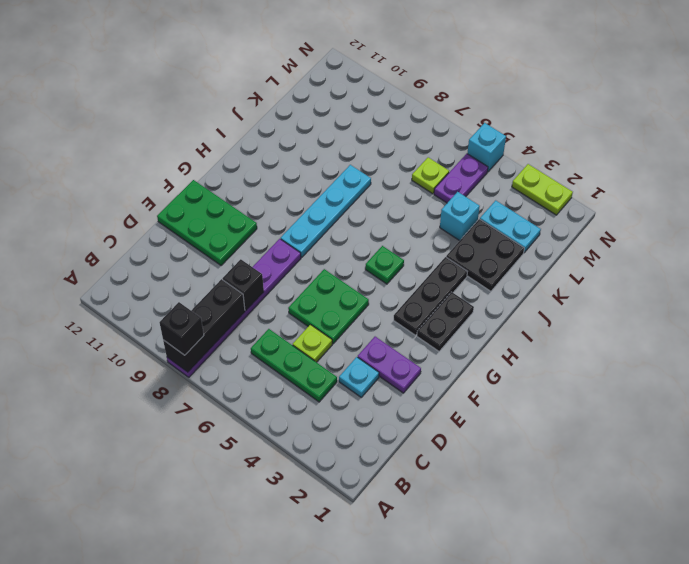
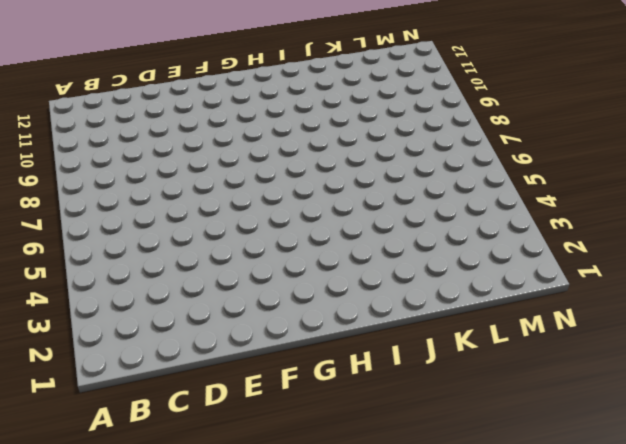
none -> purple 1x6 plate [167,239,301,377]
none -> green 1x3 plate [251,329,337,402]
none -> cyan 1x1 plate [339,357,379,397]

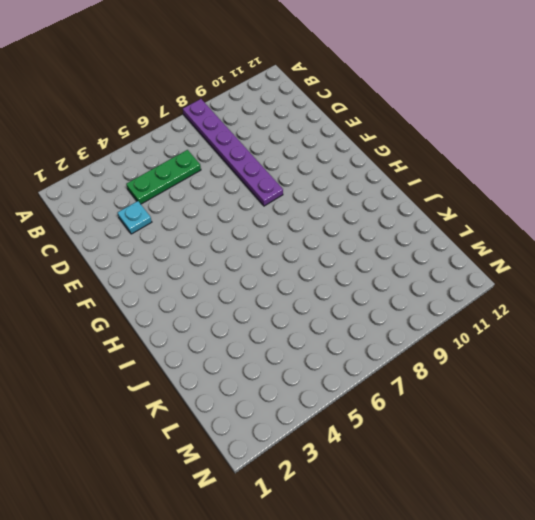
none -> lime 1x1 plate [293,325,332,362]
none -> purple 1x2 plate [358,337,421,393]
none -> green 2x2 plate [288,269,369,344]

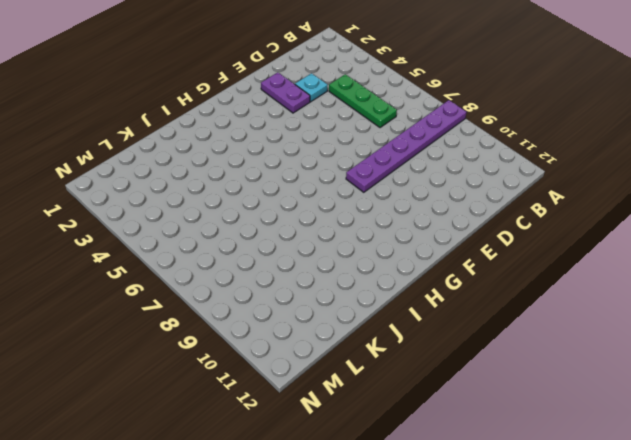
none -> lime 1x1 plate [293,325,332,362]
none -> green 2x2 plate [288,269,369,344]
none -> green 2x3 plate [157,180,257,265]

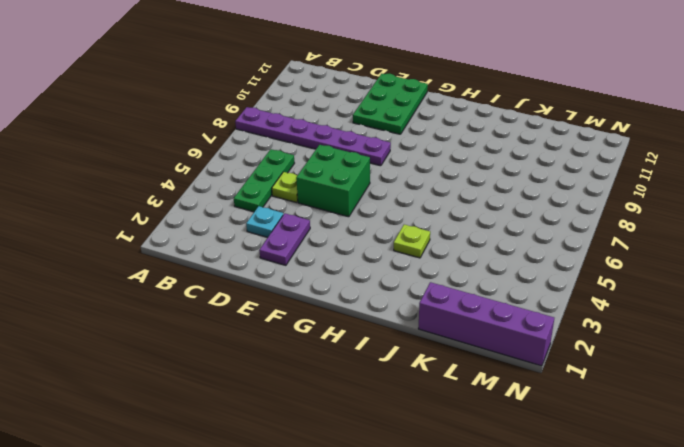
green 2x2 brick [296,145,370,217] -> green 2x2 plate [288,269,369,344]
lime 1x1 plate [394,225,430,258] -> lime 1x1 plate moved to [412,157,449,194]
purple 1x4 brick [418,282,554,366] -> none
none -> black 1x2 plate [417,292,474,351]
none -> black 1x3 plate [394,257,467,335]
none -> cyan 1x4 plate [281,165,371,257]

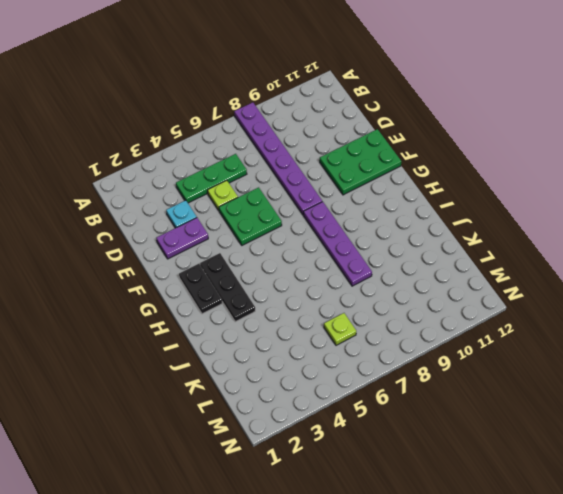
purple 1x4 plate [304,202,372,286] -> cyan 1x4 plate [281,165,371,257]
none -> green 1x1 plate [365,246,404,284]
none -> black 2x2 plate [446,219,524,291]
none -> cyan 1x1 brick [440,192,480,241]

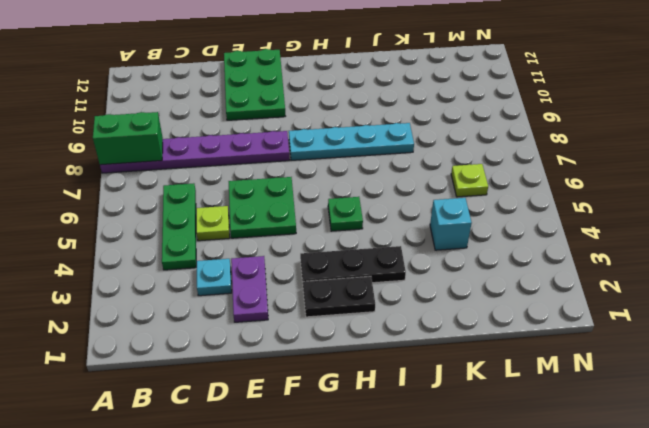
green 1x2 brick [93,112,163,165] -> black 1x3 brick [163,279,245,372]
none -> black 2x2 plate [446,219,524,291]
none -> cyan 1x2 plate [480,200,541,253]
none -> purple 1x2 plate [434,154,488,203]

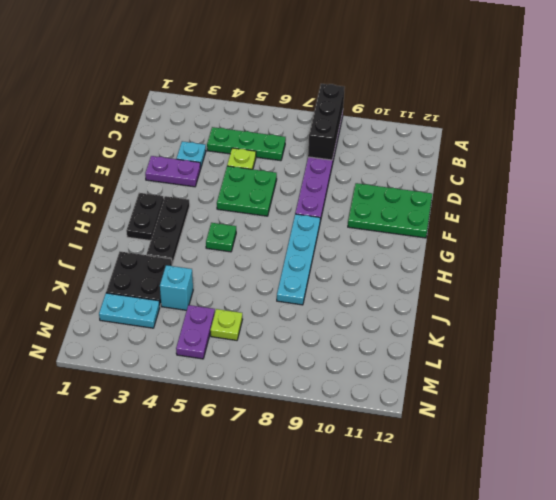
none -> lime 1x2 plate [512,164,573,215]
none -> cyan 1x1 brick [467,123,506,172]
none -> black 1x1 brick [222,259,264,310]

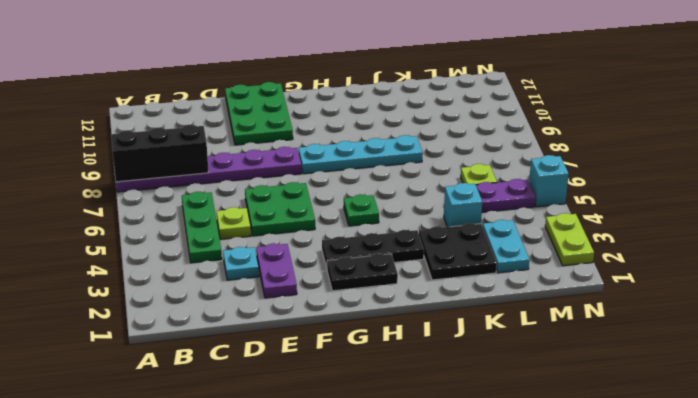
none -> black 1x1 brick [222,259,264,310]
none -> black 1x1 brick [160,302,204,355]

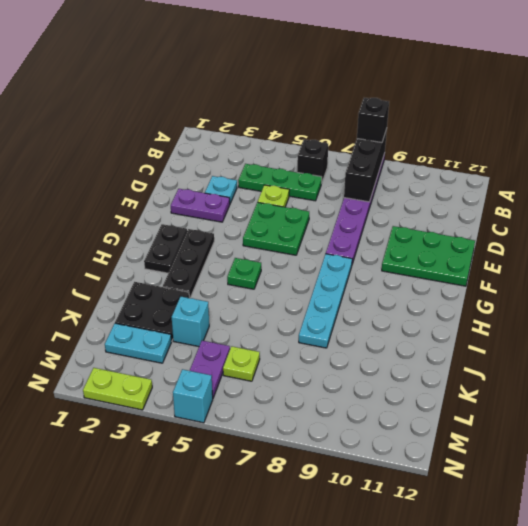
black 1x1 brick [297,139,328,182] -> black 1x1 brick moved to [222,259,264,310]

